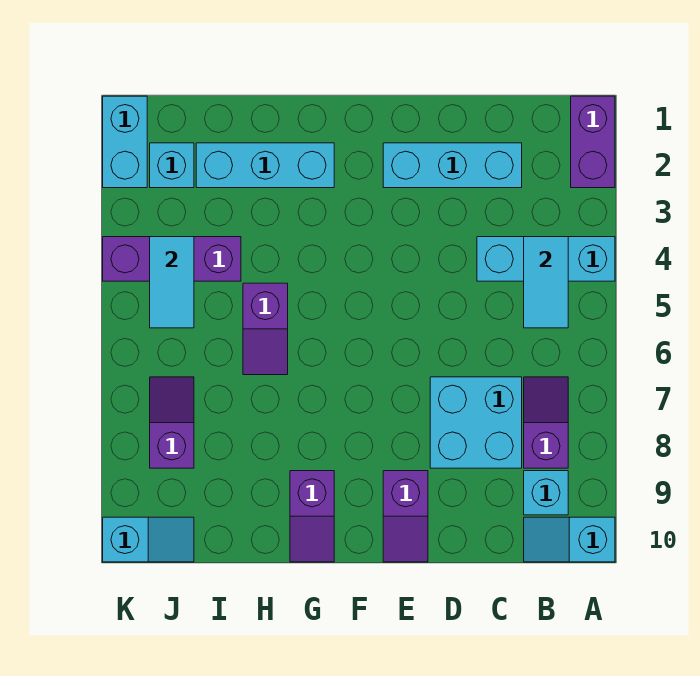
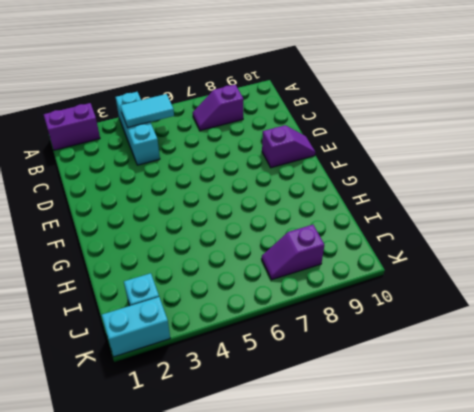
none -> cyan 1x2 slope [524,517,615,562]
none -> cyan 1x1 brick [524,471,568,515]
none -> cyan 1x3 brick [383,143,522,188]

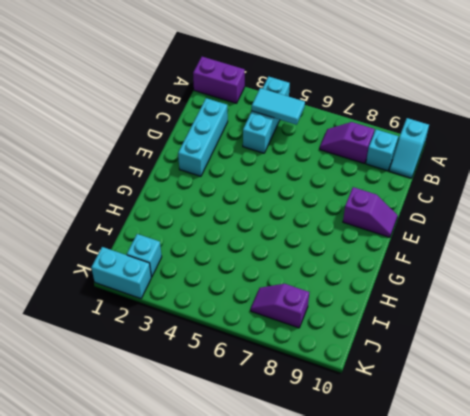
none -> cyan 2x2 brick [430,377,522,468]
none -> cyan 1x3 brick [196,143,334,188]
none -> purple 1x2 slope [290,471,334,562]

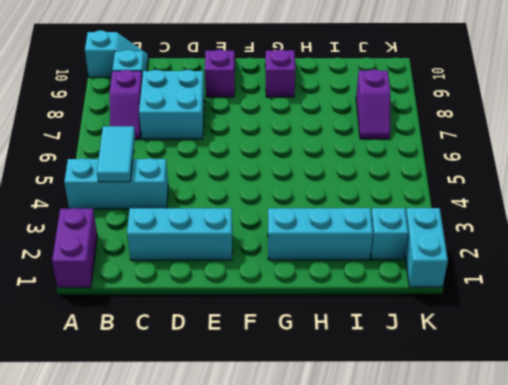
none -> purple 1x2 slope [243,283,288,375]
none -> purple 1x3 brick [103,237,241,281]
none -> cyan 1x2 slope [103,517,194,562]

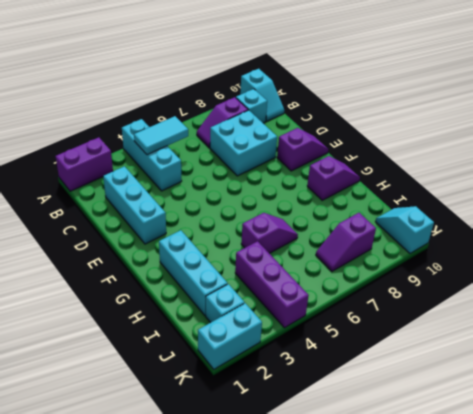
none -> cyan 1x2 tile [150,237,194,328]

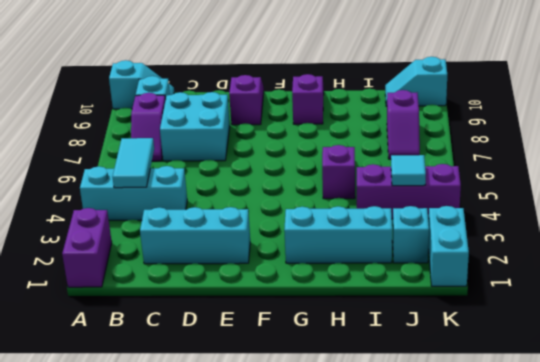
cyan 1x1 tile [391,155,426,186] -> cyan 1x2 tile [150,237,194,328]

